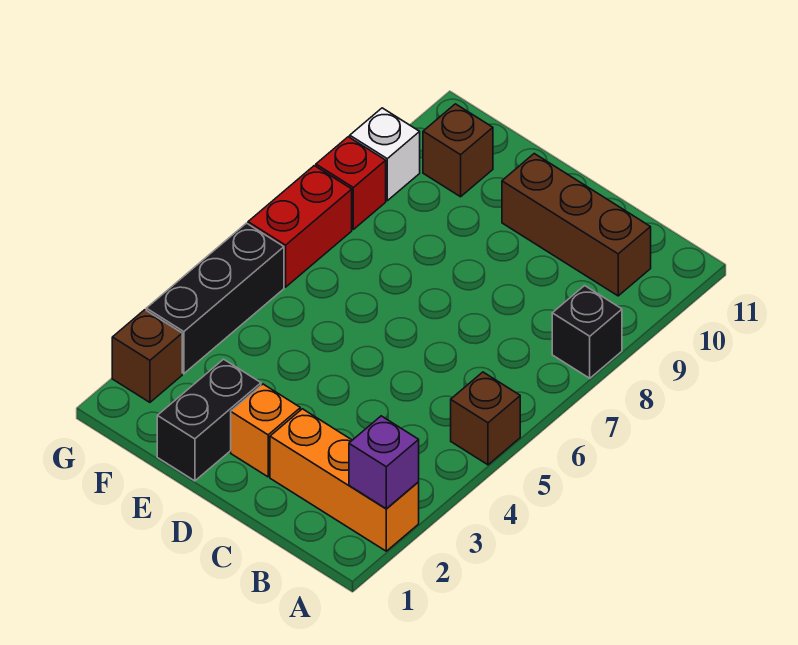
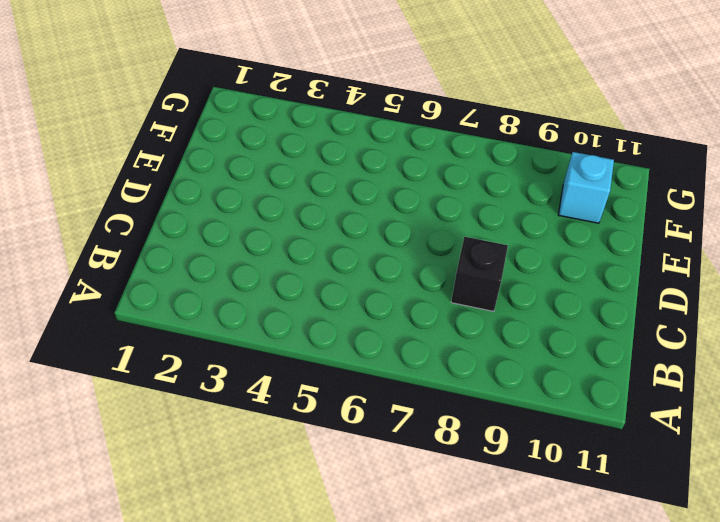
black 1x1 brick [451,237,508,311] -> black 1x1 brick moved to [552,286,622,378]
cyan 1x1 brick [558,152,614,223] -> brown 1x1 brick [423,104,493,197]
none -> orange 1x3 brick [270,409,419,551]
none -> brown 1x1 brick [451,372,520,465]
none -> brown 1x3 brick [502,154,651,296]

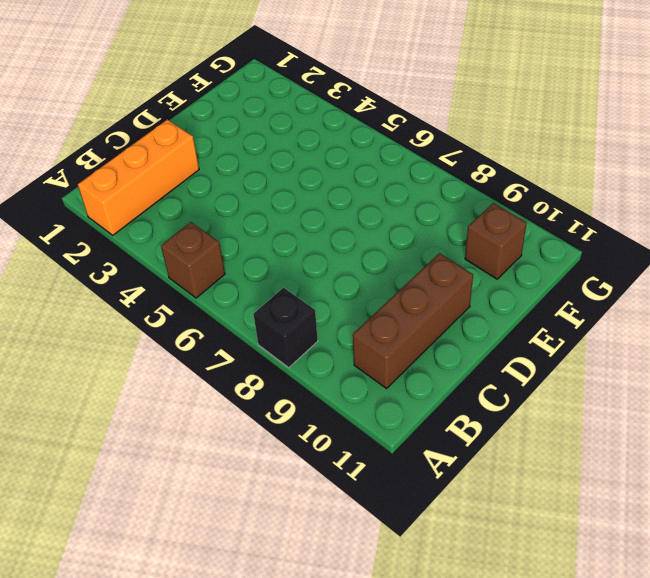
none -> orange 1x1 brick [231,384,300,477]
none -> black 1x2 brick [157,359,261,481]
none -> brown 1x1 brick [112,310,182,402]

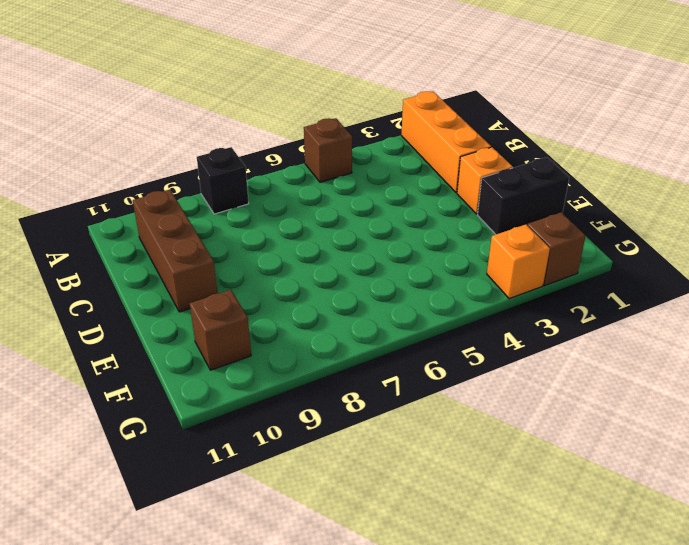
orange 1x1 brick [487,225,550,299] -> black 1x3 brick [146,223,284,374]
none -> red 1x2 brick [248,166,352,287]
none -> red 1x1 brick [316,137,386,229]
none -> white 1x1 brick [350,108,420,201]

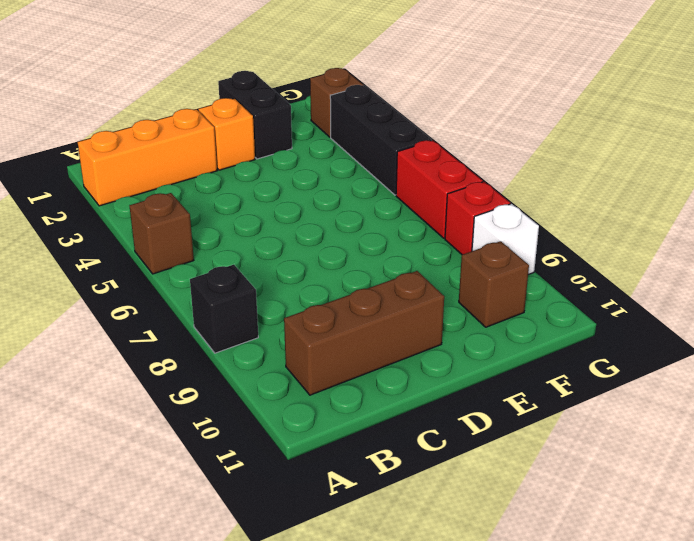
none -> purple 1x1 brick [349,416,419,509]

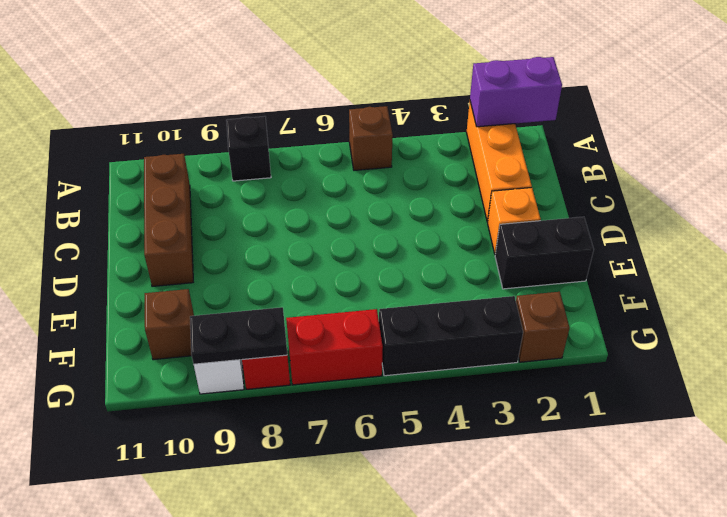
purple 1x2 brick [470,57,562,127] -> purple 1x1 brick [349,416,419,509]
black 1x2 plate [190,307,287,364] -> none

